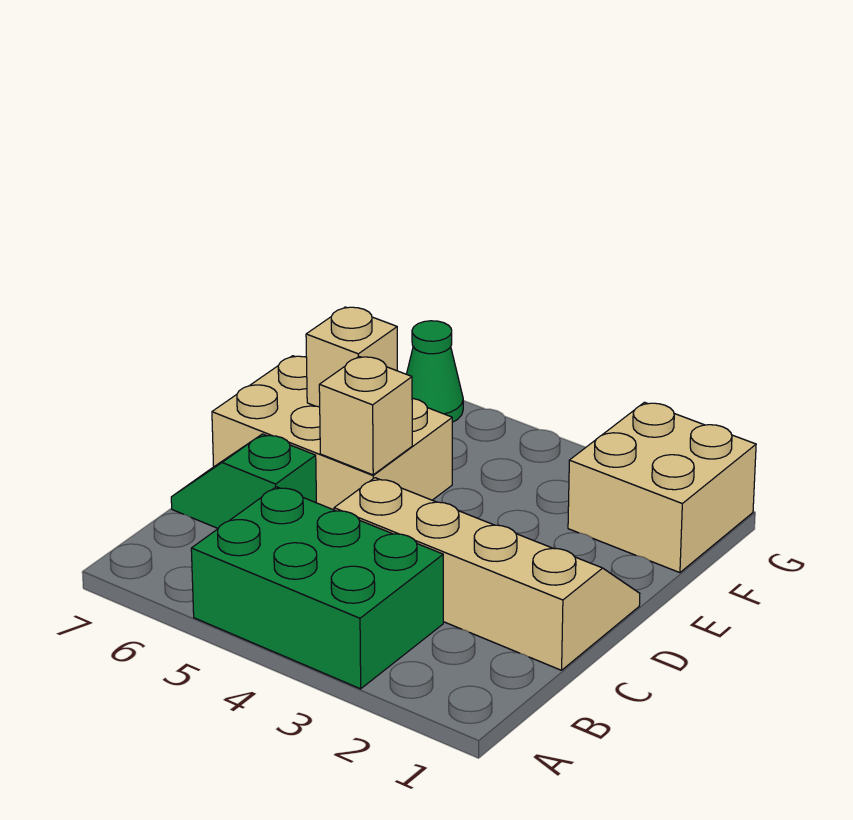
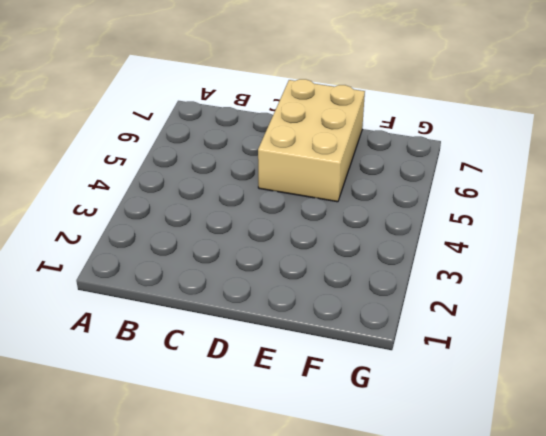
none -> green 2x3 brick [191,487,443,689]
none -> tan 2x4 slope [334,478,640,670]

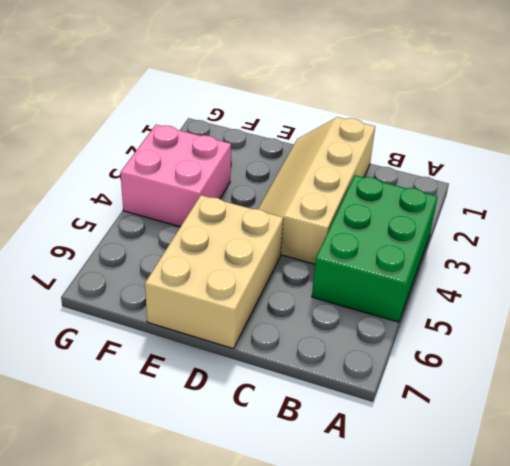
pink 2x2 brick [120,125,231,227] -> none
none -> green 1x2 slope [171,434,316,528]
none -> tan 2x2 brick [568,402,756,573]

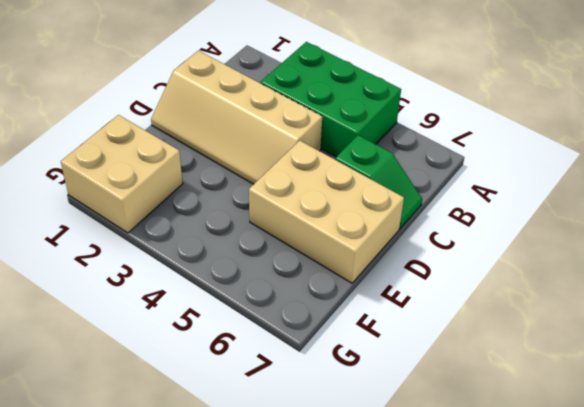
none -> green 1x1 cone [407,321,463,422]
none -> tan 1x1 brick [319,357,412,475]

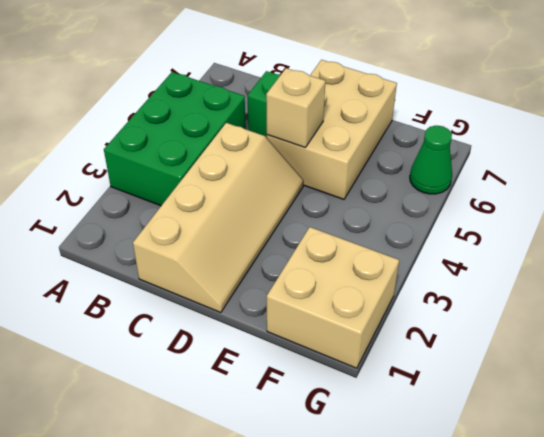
none -> tan 1x1 brick [306,307,397,407]

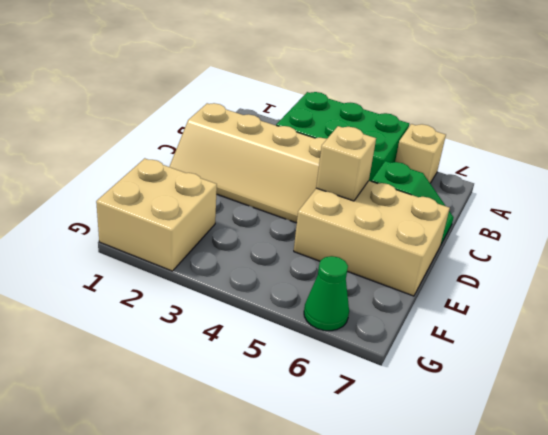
tan 1x1 brick [395,124,446,183] -> tan 1x1 brick moved to [306,307,397,407]

